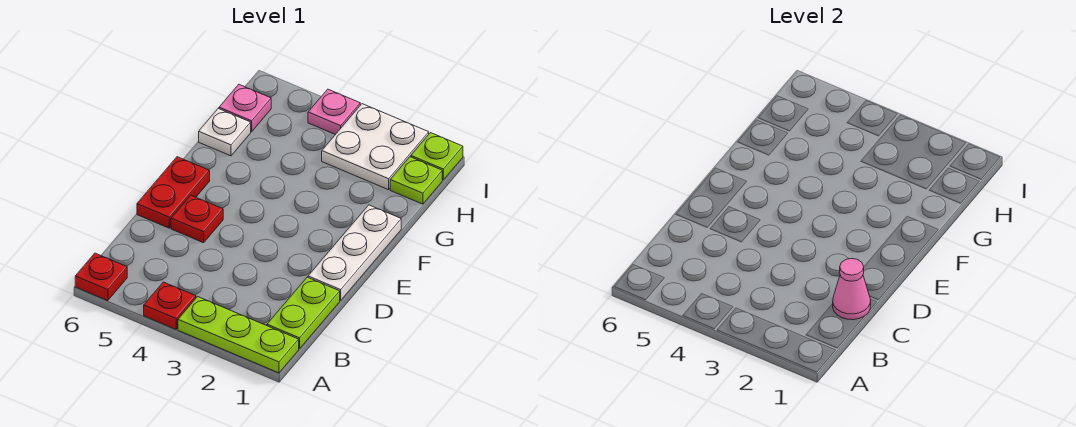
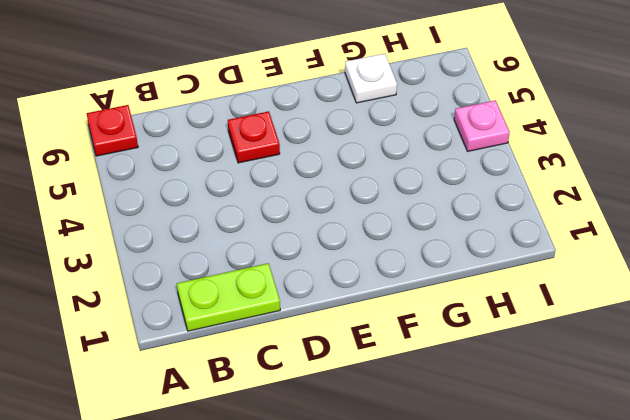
none -> lime 1x3 plate [178,297,299,373]
none -> red 1x1 plate [144,282,196,329]
none -> white 1x3 plate [308,205,401,301]

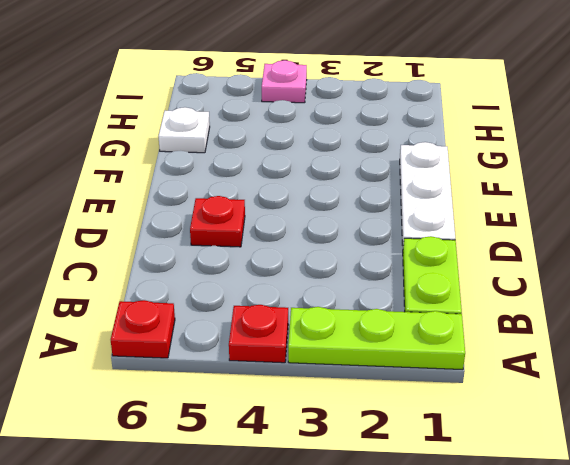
none -> red 1x2 plate [137,157,210,228]
none -> lime 1x1 plate [390,157,442,204]
none -> white 2x2 plate [322,104,429,190]

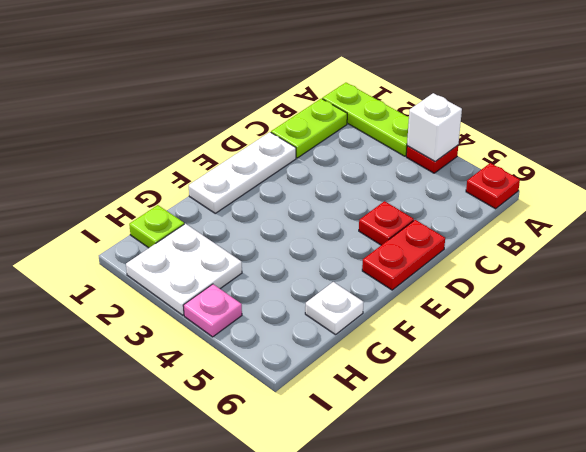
white 1x1 brick [407,93,462,161] -> none
none -> pink 1x1 plate [219,84,271,132]
none -> lime 1x1 plate [411,133,463,180]
none -> pink 1x1 cone [833,258,871,320]

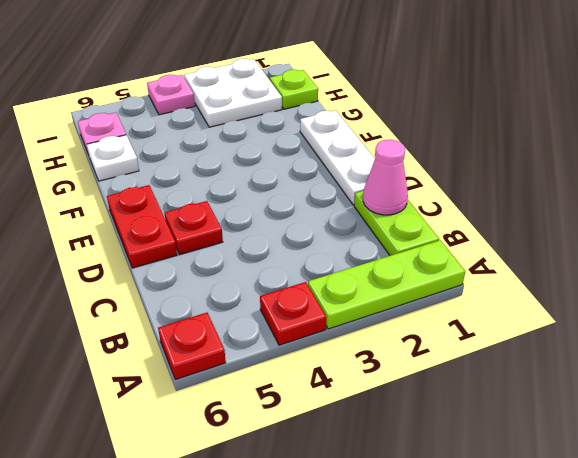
none -> lime 1x1 plate [411,133,463,180]

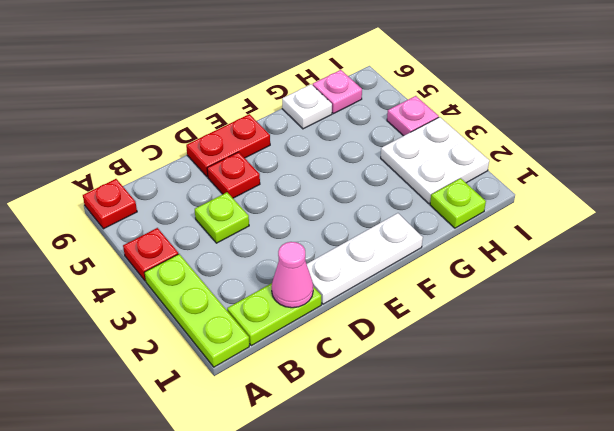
lime 1x1 plate [195,192,249,243] -> lime 1x1 plate moved to [411,133,463,180]

